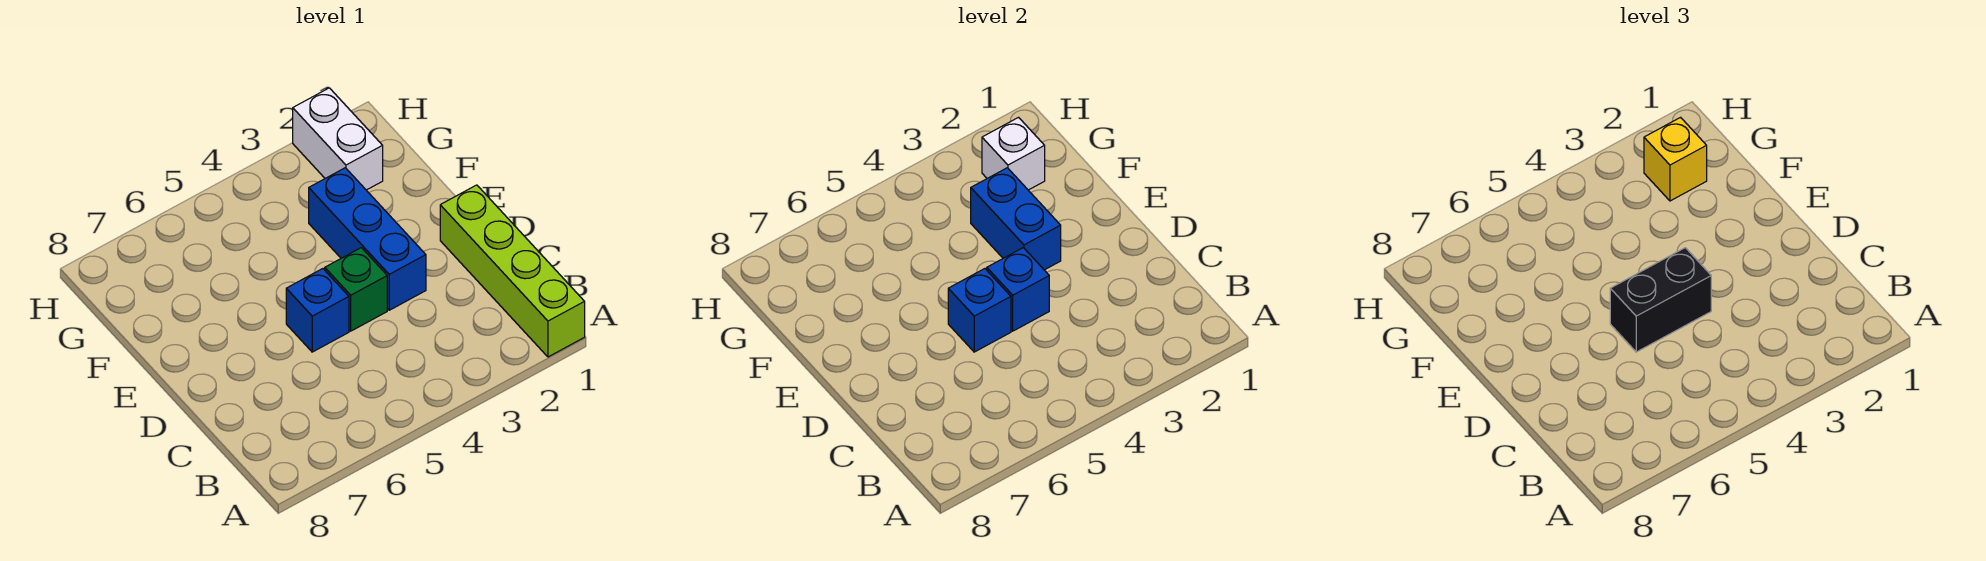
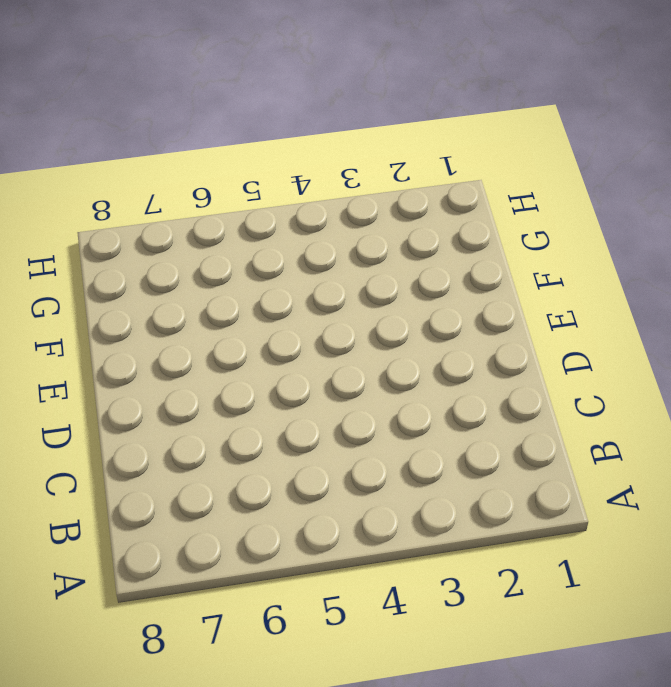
none -> lime 1x4 brick [440,185,585,357]
none -> blue 1x3 brick [309,168,426,310]

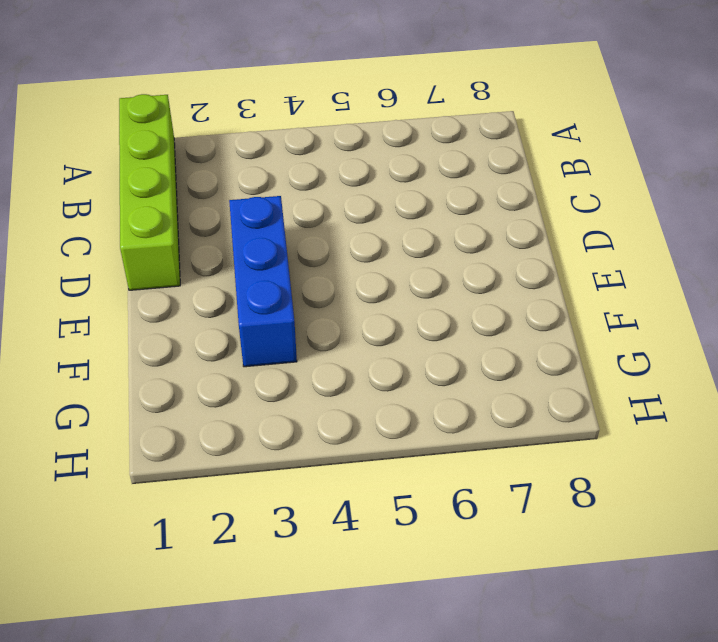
none -> green 1x1 brick [325,248,387,331]
none -> blue 1x1 brick [286,269,349,352]

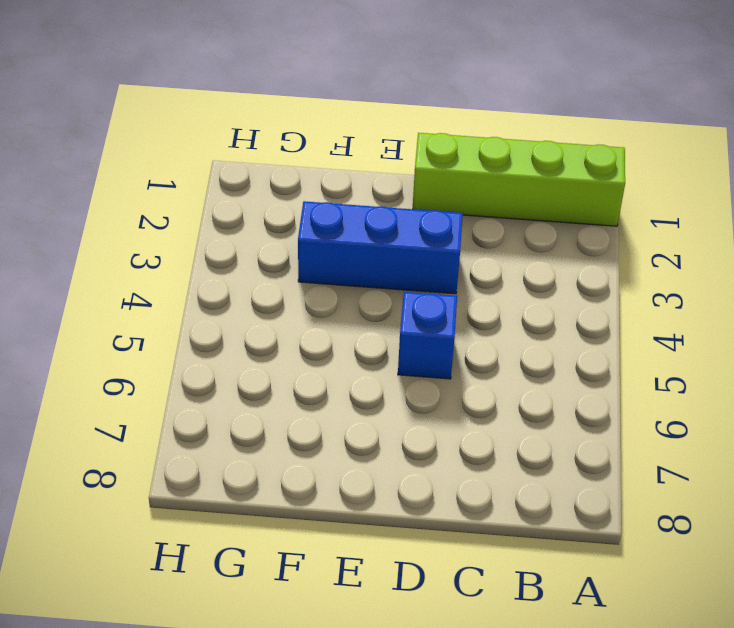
none -> green 1x1 brick [325,248,387,331]
none -> white 1x2 brick [293,88,383,190]

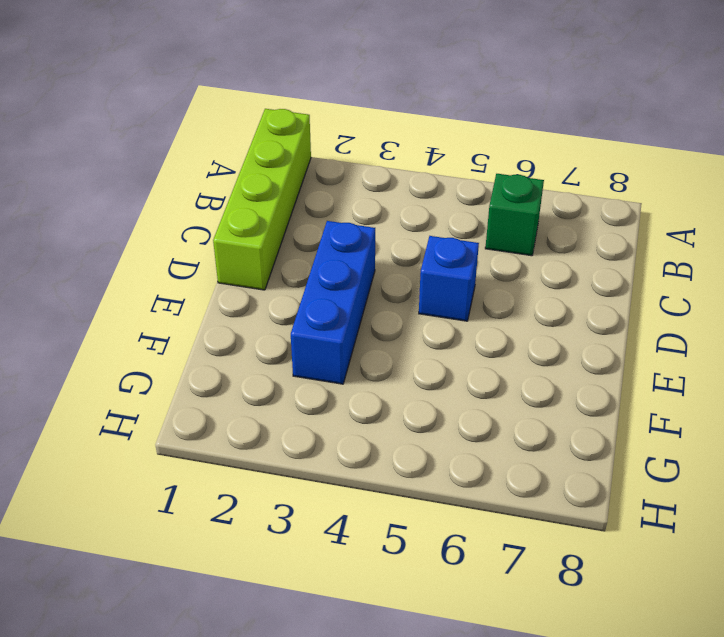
green 1x1 brick [485,174,544,256] -> green 1x1 brick moved to [325,248,387,331]
none -> white 1x2 brick [293,88,383,190]
none -> blue 1x1 brick [987,248,1049,331]

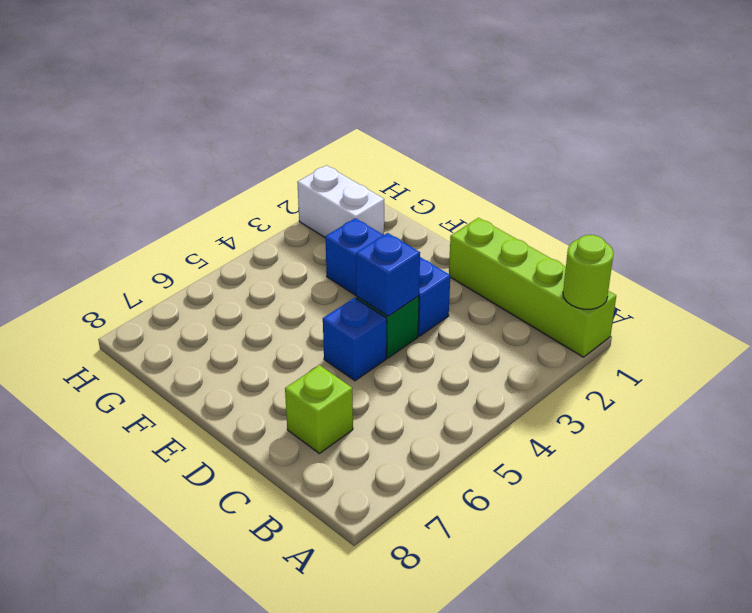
lime 1x1 round brick [563,235,613,309] -> none
lime 1x1 brick [285,365,353,453] -> none
none -> blue 1x1 brick [948,269,1011,352]
none -> blue 1x2 brick [971,168,1061,270]

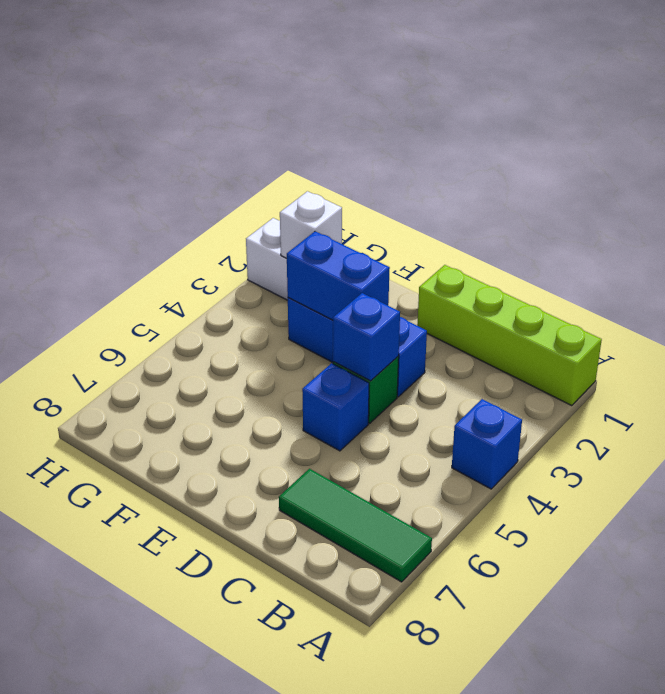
blue 1x1 brick [452,399,522,489] -> blue 1x1 brick moved to [948,269,1011,352]
green 1x3 tile [279,469,432,582] -> none
none -> black 1x2 brick [1610,248,1711,352]
none -> yellow 1x1 brick [1644,117,1707,201]

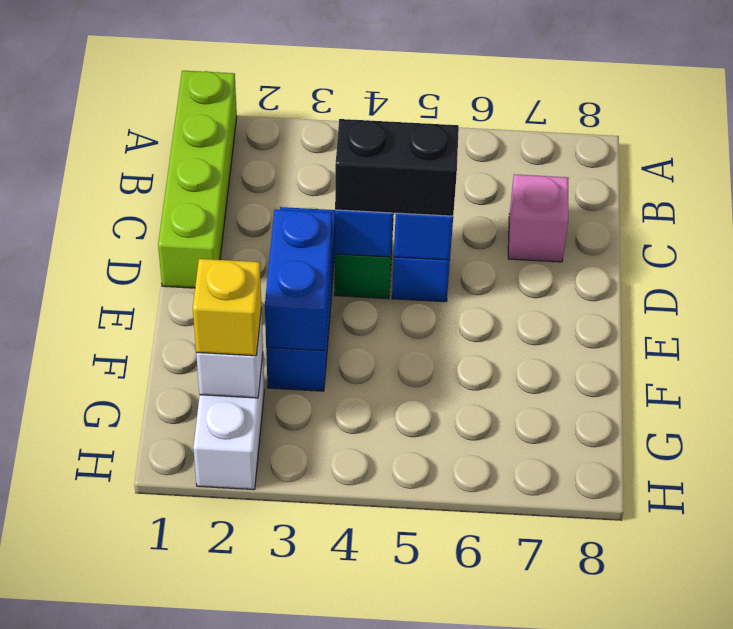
pink 1x1 brick [508,174,568,262] -> none

